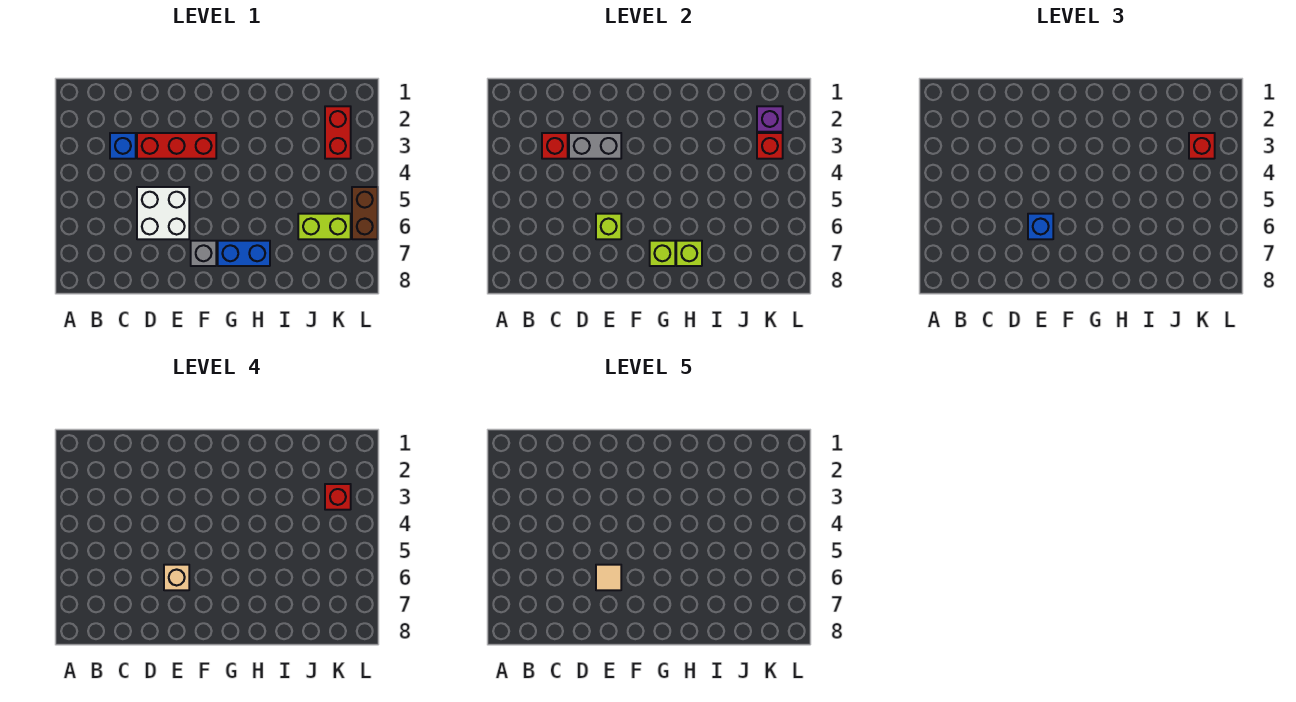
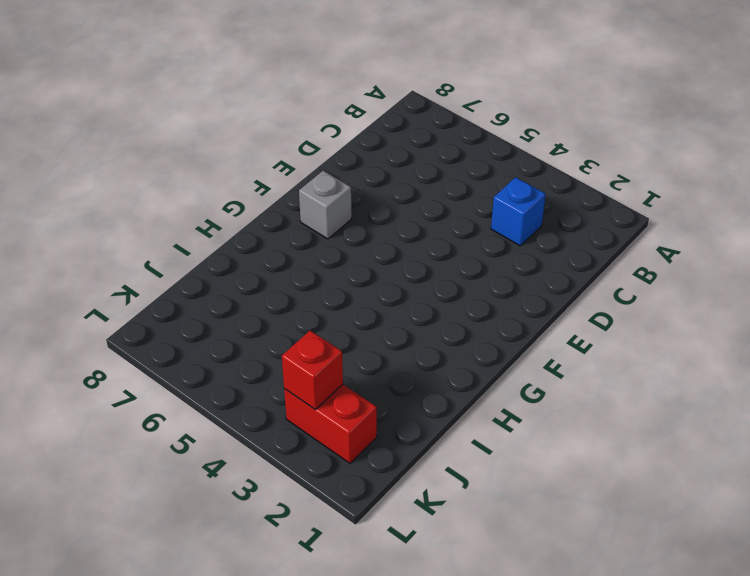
none -> red 1x3 brick [137,133,216,159]
none -> white 2x2 brick [137,187,189,239]
none -> blue 1x2 brick [218,241,270,266]

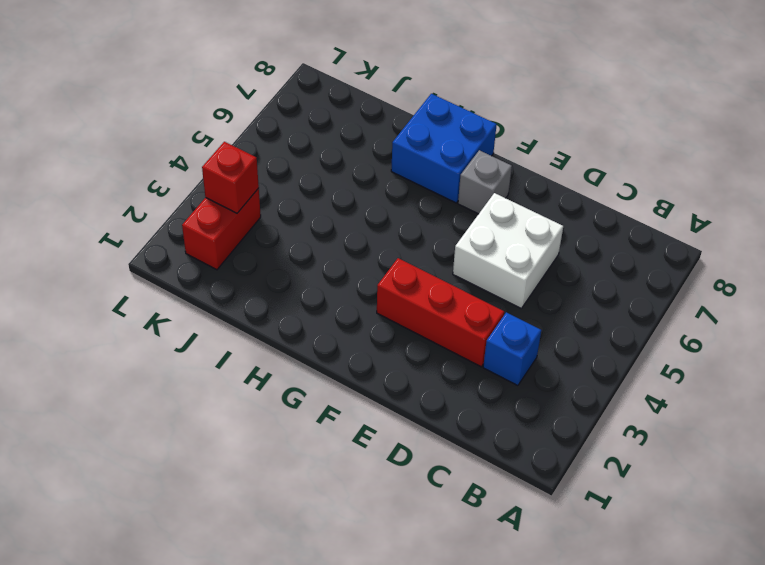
blue 2x2 brick [391,94,497,203] -> blue 1x2 brick [218,241,270,266]
none -> lime 1x2 brick [298,214,351,239]
none -> brown 1x2 brick [352,187,378,239]
none -> red 1x1 brick [542,133,568,159]

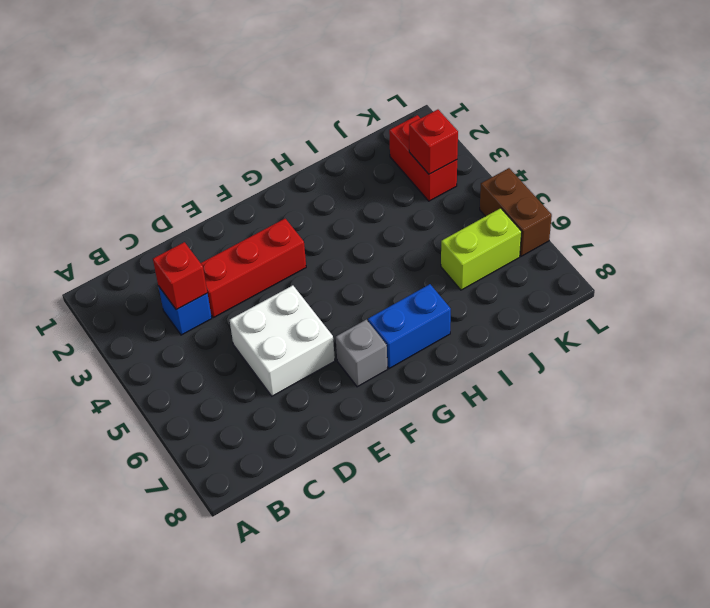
none -> grey 1x2 brick [569,133,621,159]
none -> lime 1x1 brick [596,214,621,239]
none -> lime 1x1 brick [650,241,675,266]

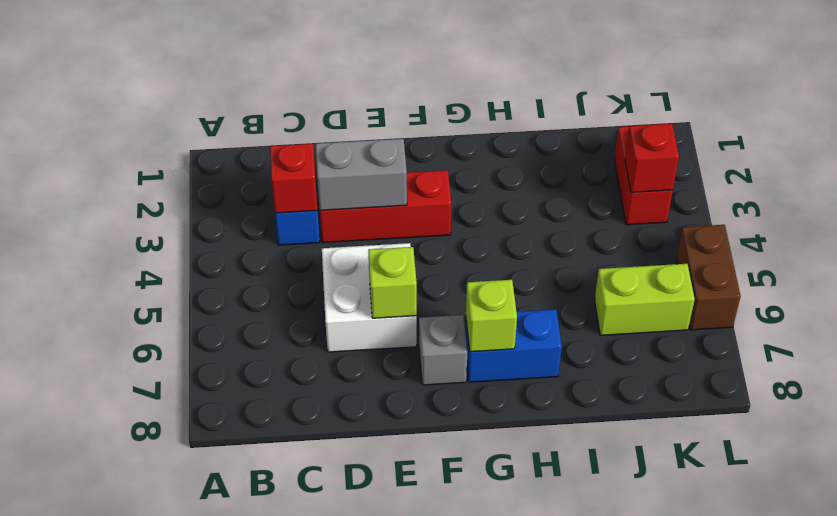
none -> lime 1x1 brick [676,241,702,266]
none -> purple 1x1 brick [757,106,783,132]
none -> blue 1x1 brick [1028,214,1053,239]

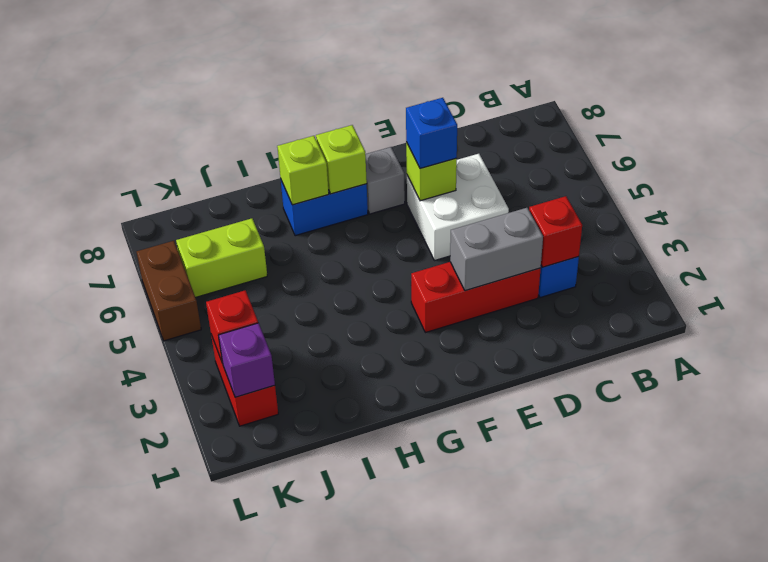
none -> red 1x1 brick [1189,133,1215,159]
none -> tan 1x1 brick [164,565,189,590]
none -> red 1x1 brick [325,484,351,510]

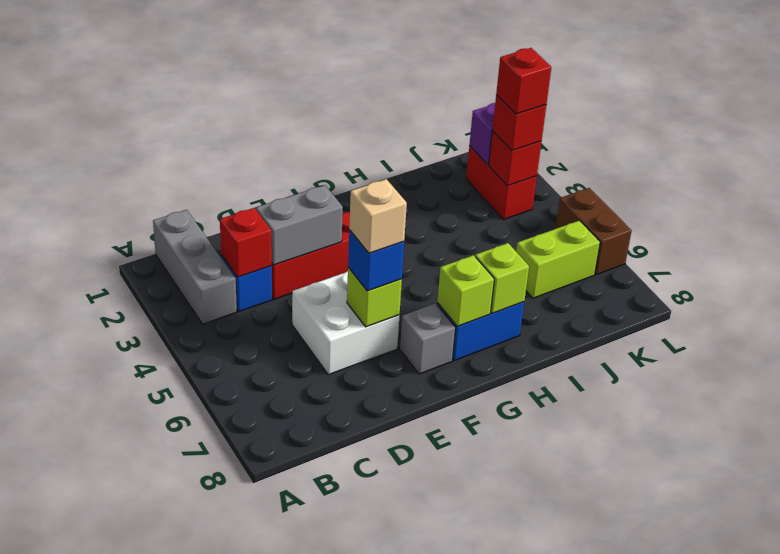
grey 1x3 brick [153,210,237,324] -> none
none -> tan 1x1 tile [596,565,621,590]

